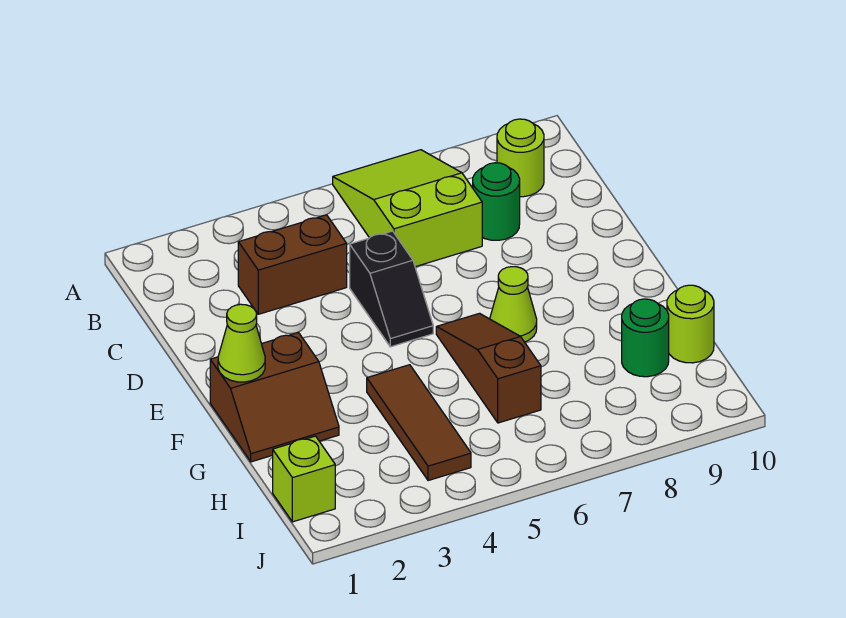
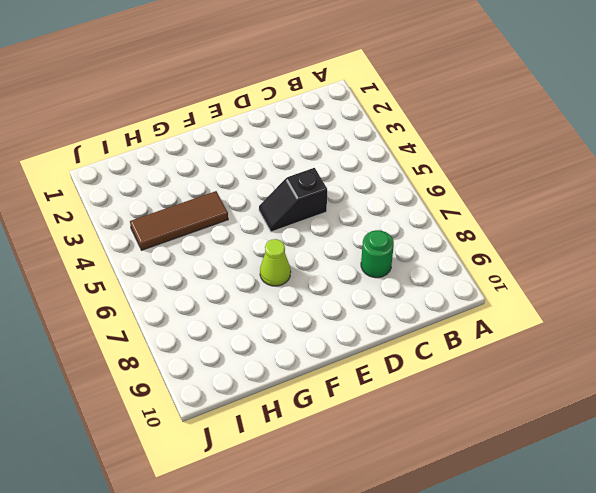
none -> lime 2x3 slope [333,150,482,267]
none -> lime 1x1 round brick [497,119,544,197]
none -> brown 1x2 brick [238,215,347,314]

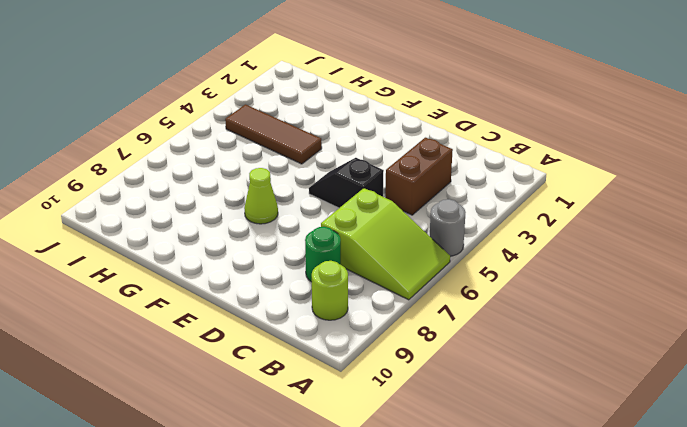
grey 1x1 round brick [430,199,466,256] -> none
none -> brown 2x2 slope [210,332,339,462]
none -> brown 1x3 slope [436,313,541,423]
none -> green 1x1 round brick [622,299,669,377]

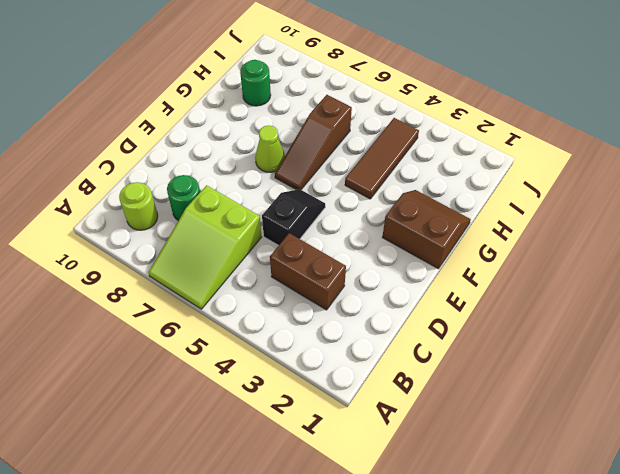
none -> lime 1x1 round brick [667,285,714,363]
none -> lime 1x1 brick [273,436,335,522]
none -> lime 1x1 cone [218,304,265,382]

